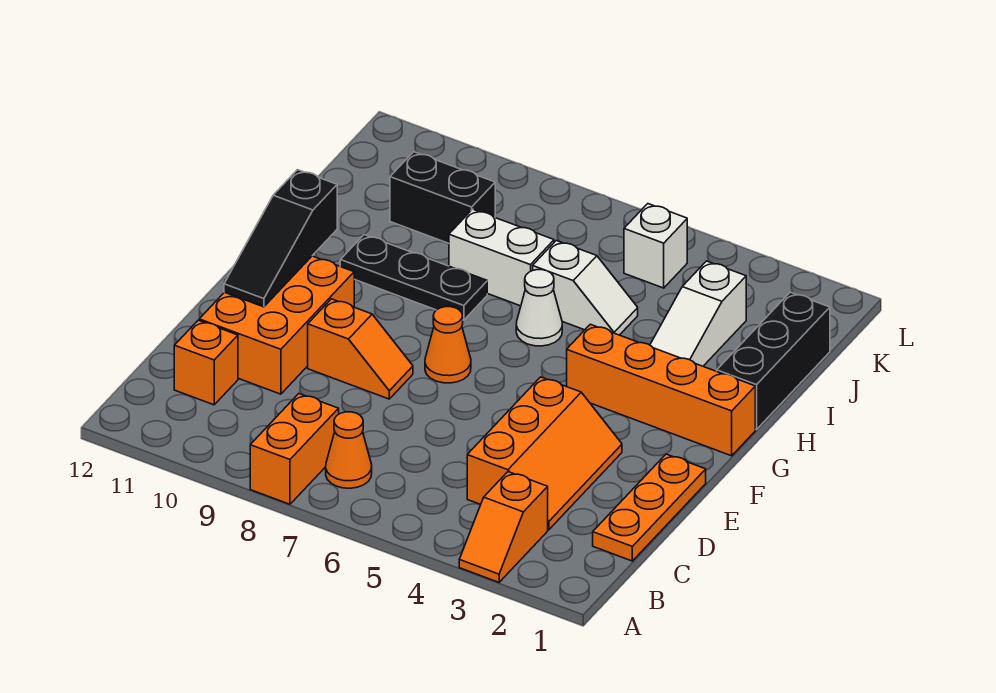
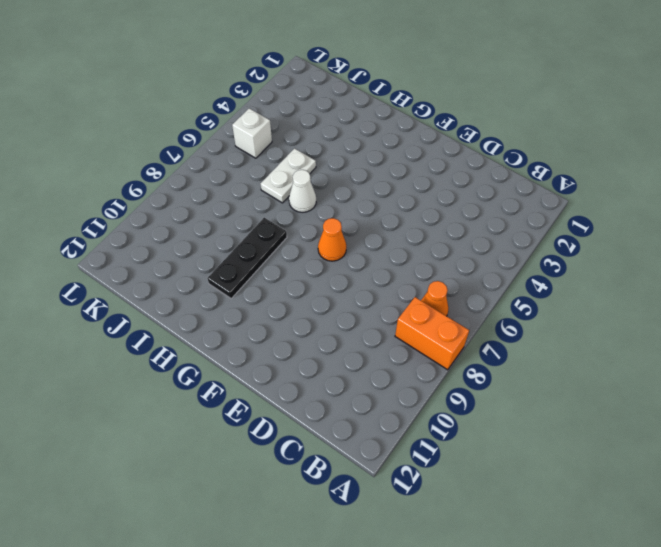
white 1x2 plate [261,148,316,203] -> white 1x2 slope [533,241,638,335]
none -> orange 1x2 slope [459,472,548,582]
none -> orange 1x3 plate [593,454,706,561]
none -> orange 2x3 slope [467,377,622,530]

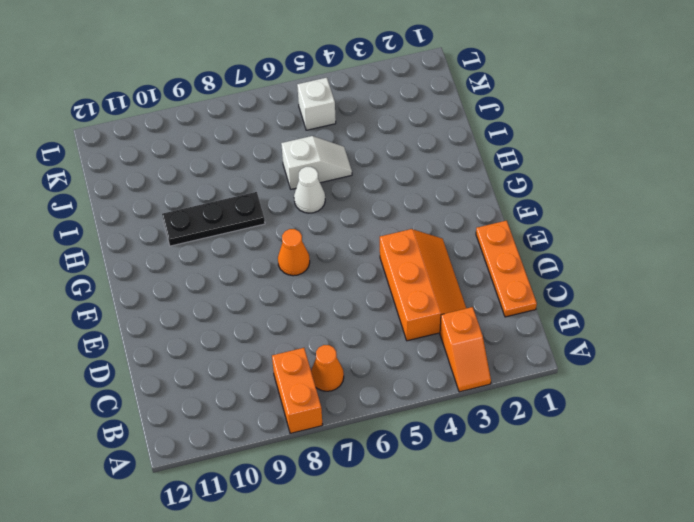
none -> orange 1x1 brick [174,320,238,405]
none -> orange 2x3 brick [199,256,354,394]
none -> orange 1x2 slope [308,299,413,399]

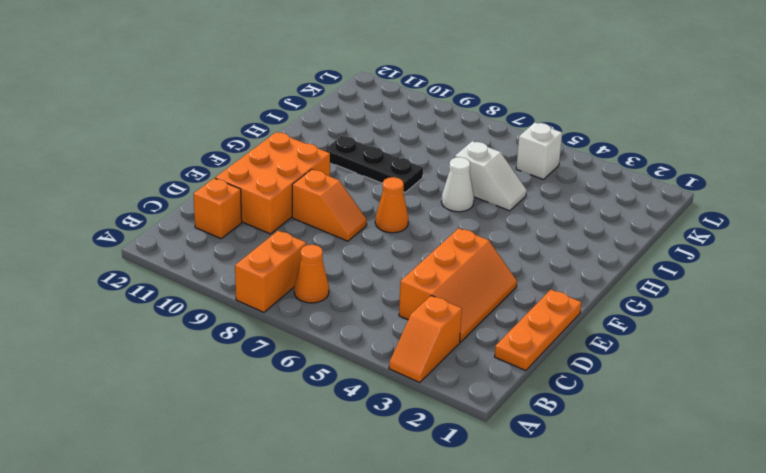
none -> orange 1x4 brick [567,324,755,456]
none -> black 1x3 brick [717,292,830,429]
none -> white 1x3 slope [650,261,746,366]

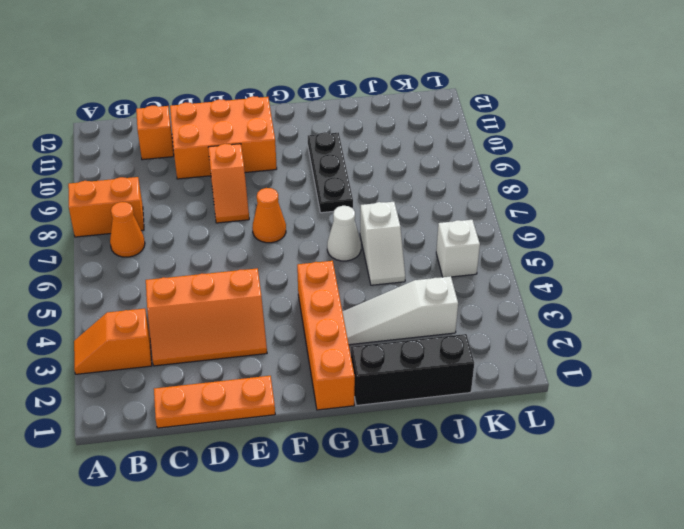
none -> white 1x2 brick [449,209,554,306]
none -> black 1x2 brick [390,152,495,243]
none -> black 1x3 slope [224,170,337,307]

